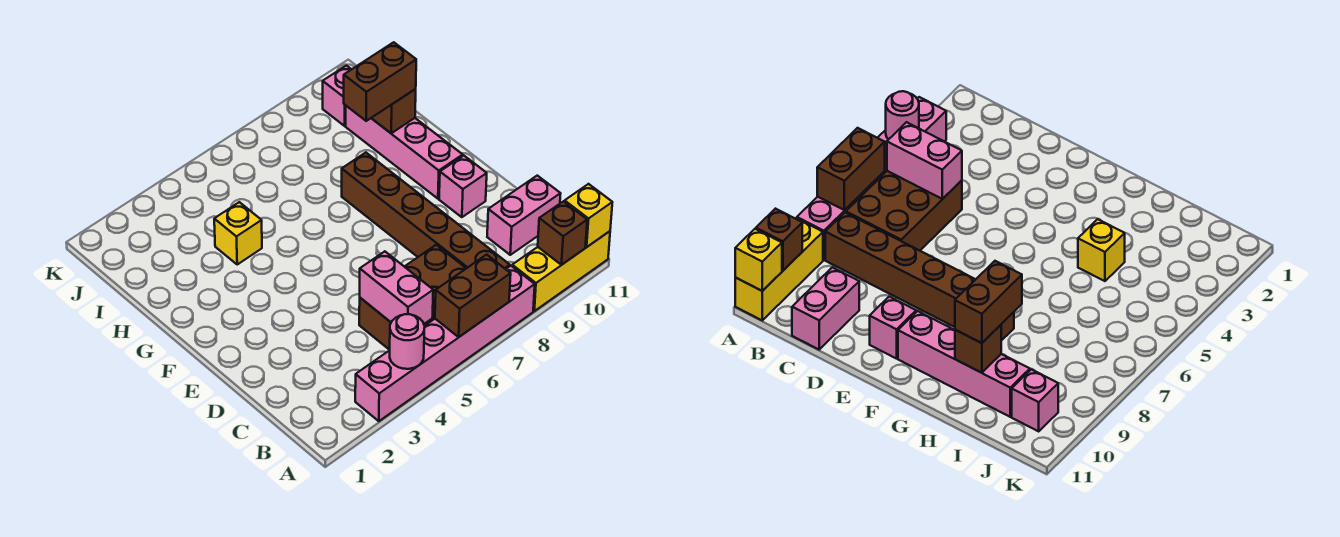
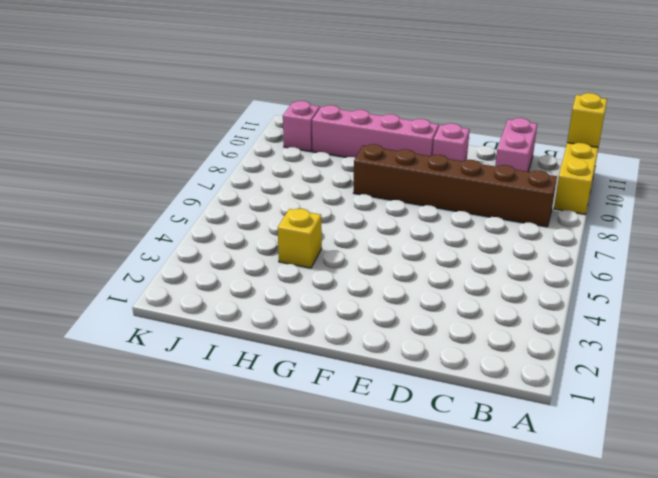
none -> pink 1x6 brick [355,266,535,421]
none -> brown 2x3 brick [359,245,466,350]
none -> pink 1x1 round brick [390,314,425,369]

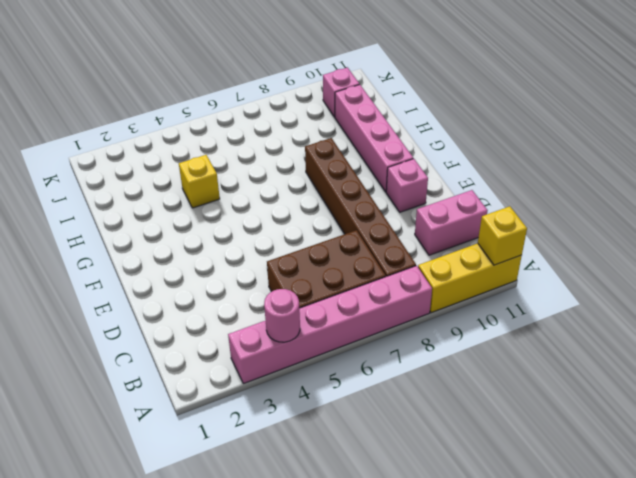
none -> brown 1x2 brick [435,255,511,337]
none -> brown 1x1 brick [538,201,587,265]
none -> pink 1x2 brick [360,251,433,324]

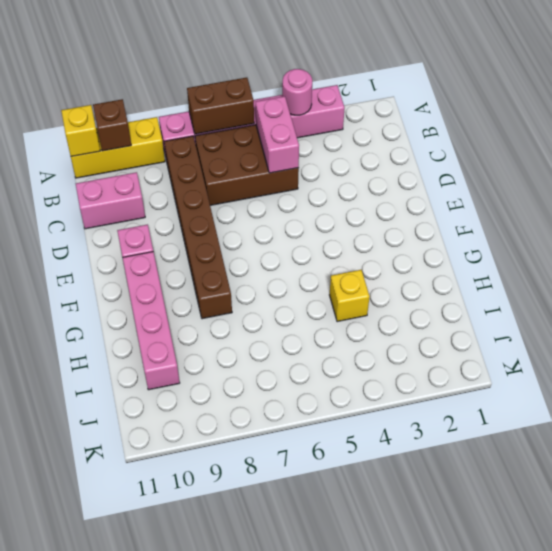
none -> pink 1x1 brick [323,66,351,126]
none -> brown 1x1 brick [372,89,416,133]
none -> brown 1x2 brick [344,42,416,121]

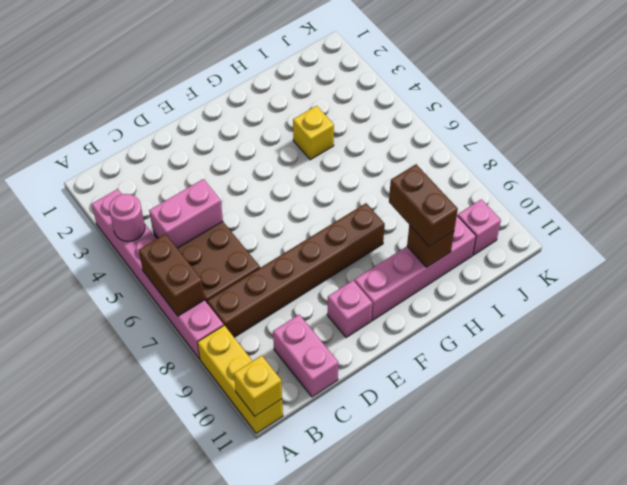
none -> brown 1x1 brick [538,201,587,265]

